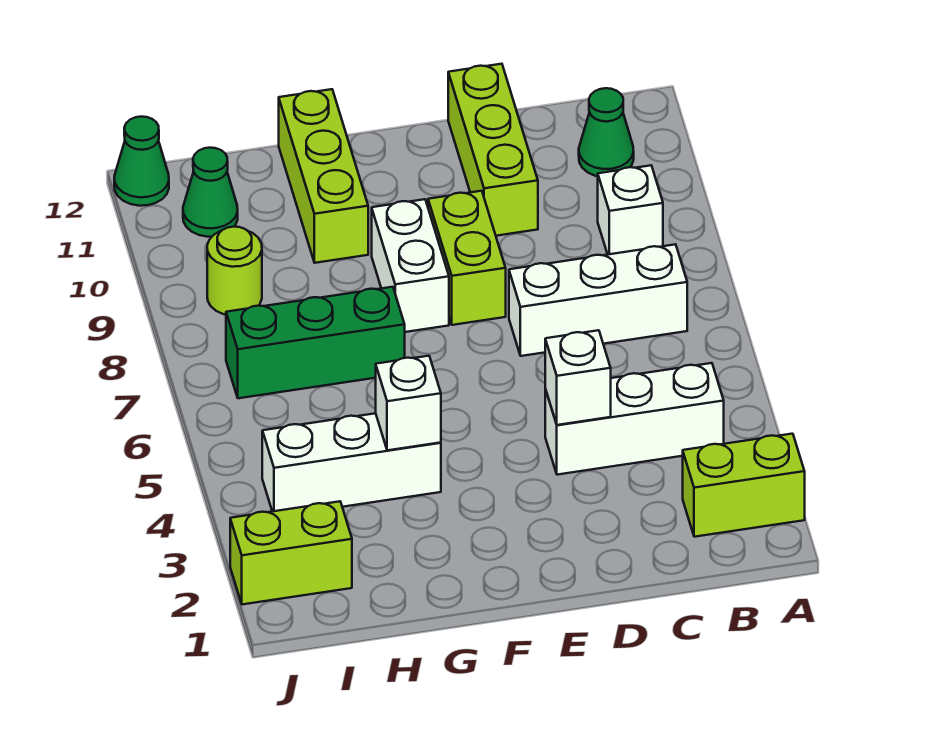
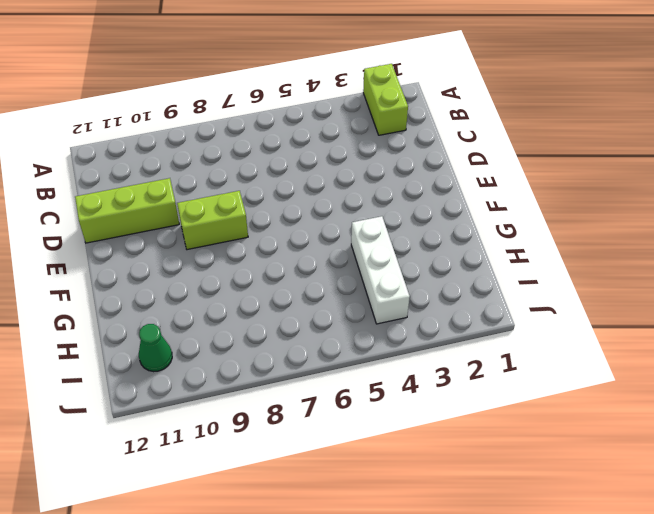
none -> white 1x3 brick [545,363,724,475]
none -> white 1x3 brick [509,244,687,356]
none -> white 1x1 brick [598,165,663,254]

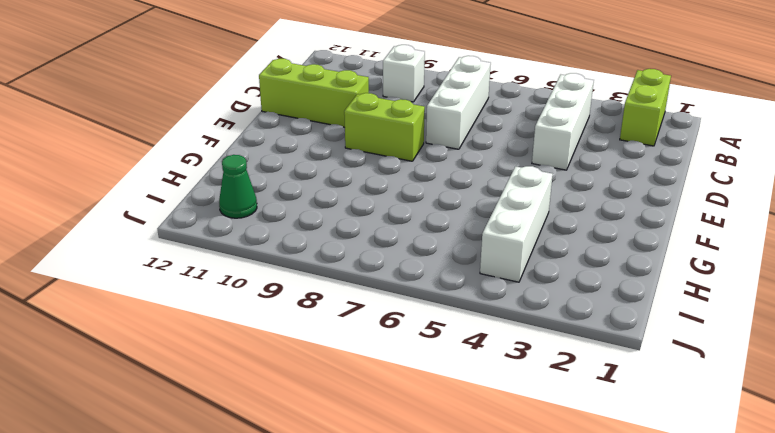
none -> green 1x1 cone [579,88,634,176]
none -> white 1x2 brick [372,199,449,332]
none -> green 1x3 brick [226,287,405,398]

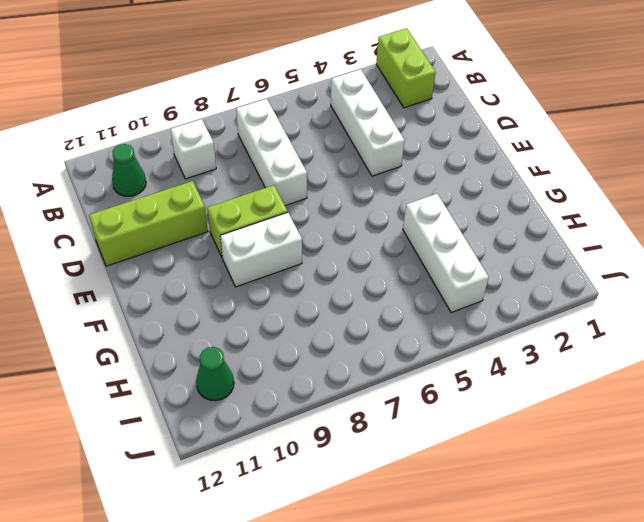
none -> green 1x3 brick [226,287,405,398]
none -> lime 1x3 brick [279,89,368,263]
none -> lime 1x2 brick [230,501,352,604]

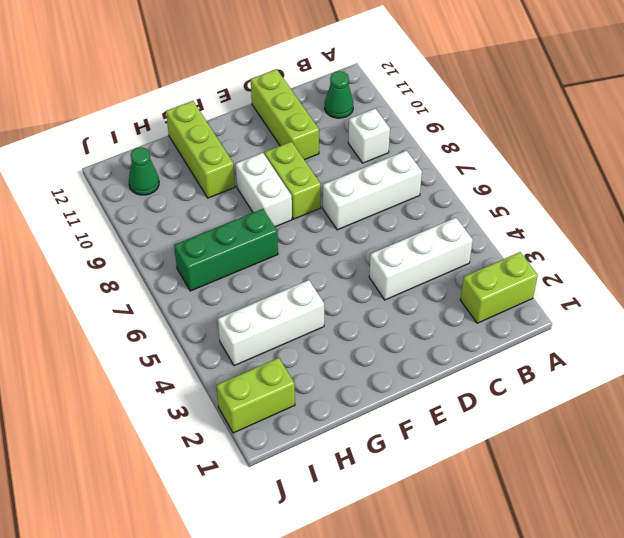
none -> lime 1x1 round brick [207,227,262,315]
none -> green 1x1 cone [114,117,169,206]
none -> white 1x1 brick [545,330,611,425]

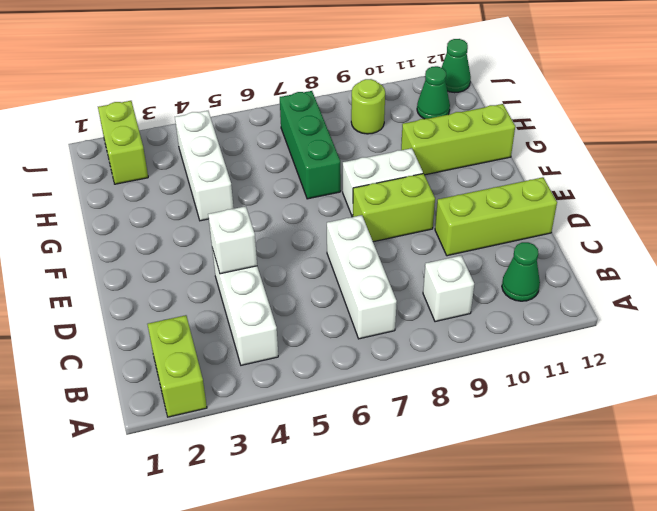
none -> white 1x1 brick [376,356,441,450]

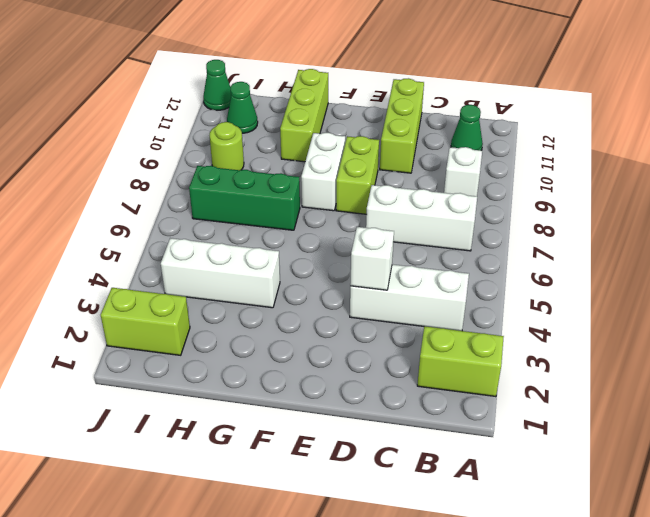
none -> white 1x1 brick [376,356,441,450]

